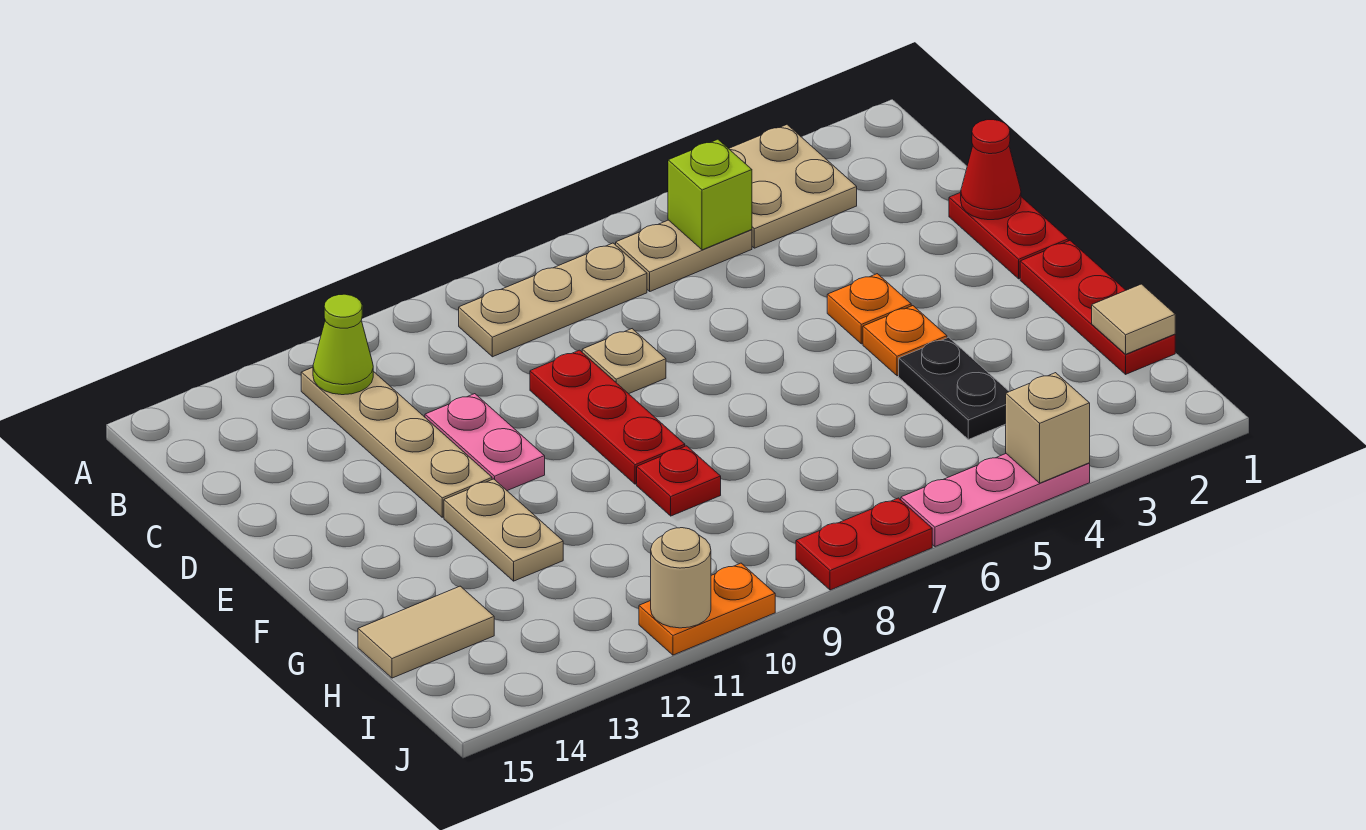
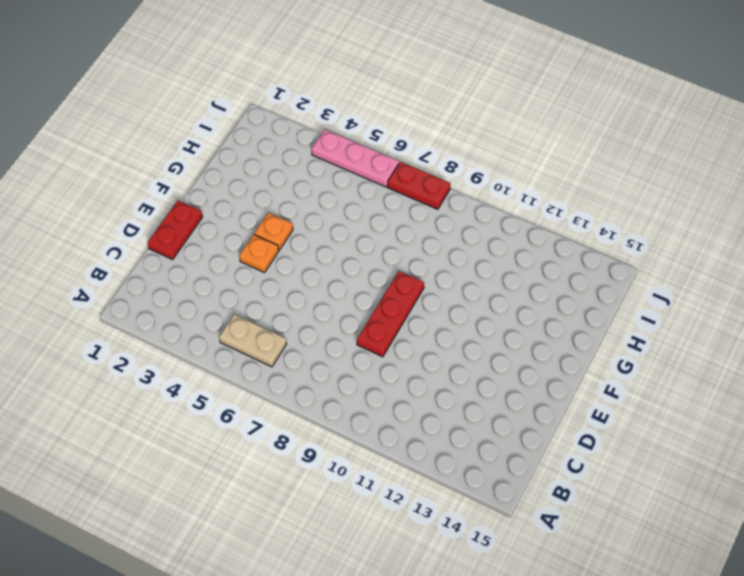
none -> tan 2x2 plate [729,125,857,248]
none -> tan 1x3 plate [459,243,647,357]
none -> tan 1x4 plate [301,367,492,517]

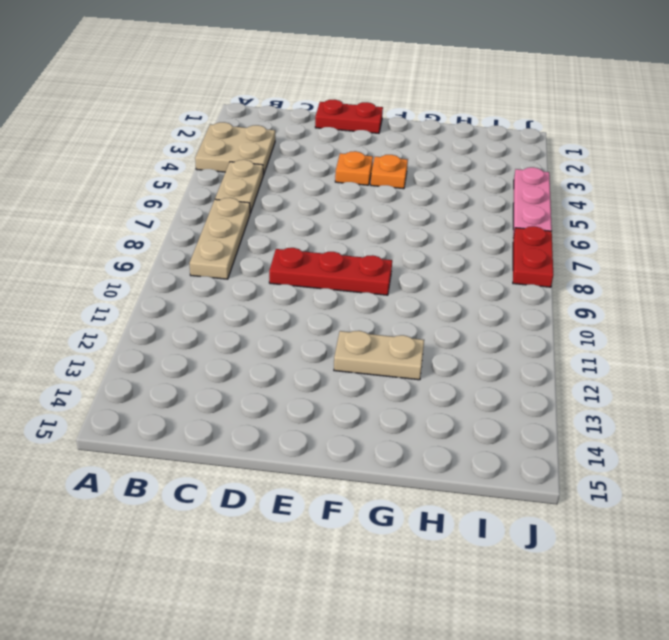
none -> tan 1x4 plate [301,367,492,517]
none -> tan 1x1 plate [582,329,666,394]
none -> pink 1x2 plate [425,394,545,491]

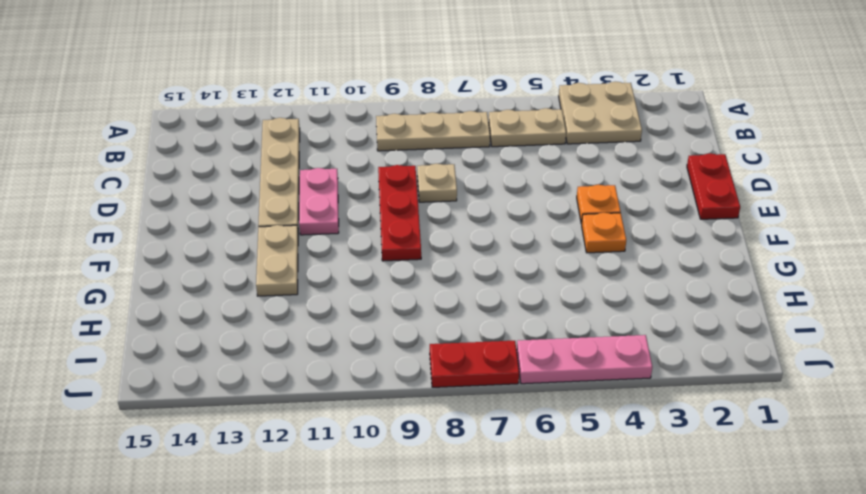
none -> red 1x3 plate [1020,241,1175,374]
none -> black 1x2 plate [899,337,1009,439]
none -> red 1x1 plate [637,446,721,516]

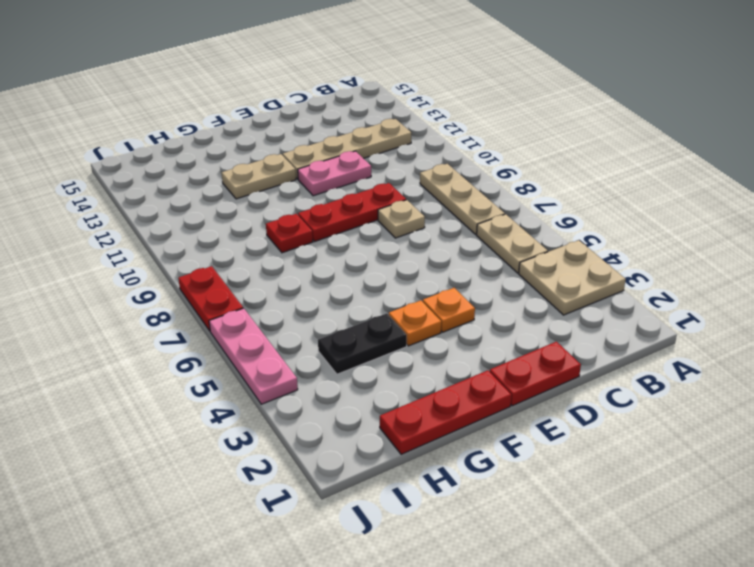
none -> tan 1x2 tile [358,586,494,678]
none -> orange 1x2 plate [639,563,775,655]
none -> lime 1x1 brick [668,139,752,250]

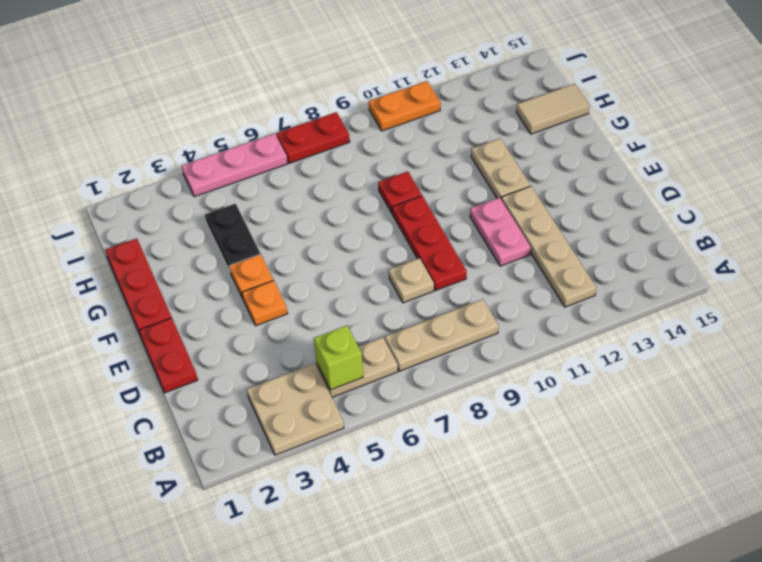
none -> lime 1x1 cone [313,294,373,395]
none -> red 1x1 cone [961,120,1021,220]
none -> tan 1x1 tile [1092,284,1175,354]

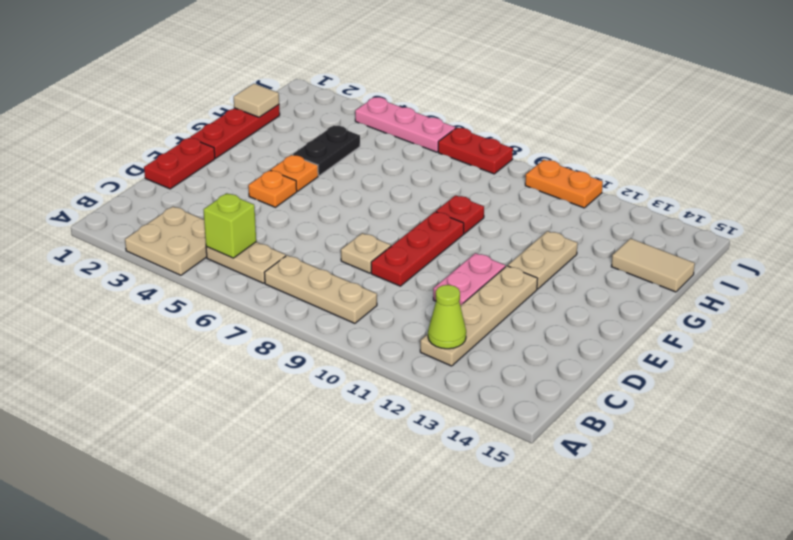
none -> red 1x1 cone [961,120,1021,220]
none -> tan 1x1 brick [1006,373,1090,483]
none -> tan 1x1 round brick [651,528,711,628]

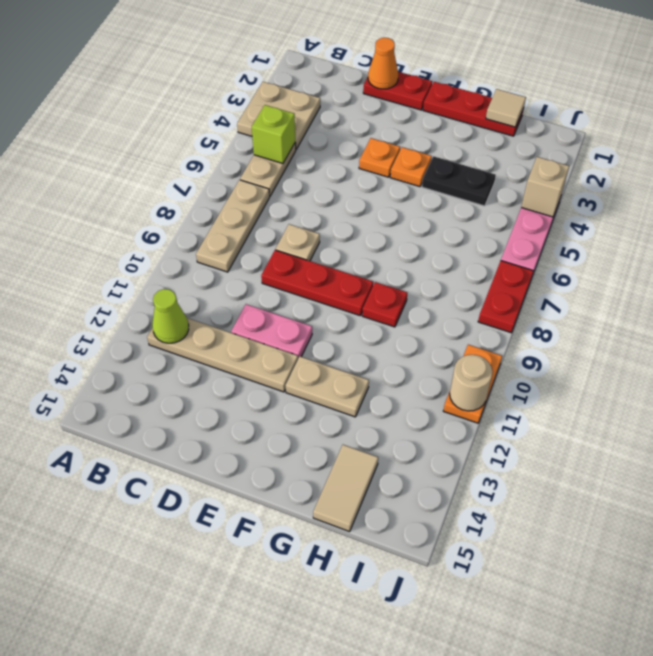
orange 1x1 cone [368,38,399,89] -> red 1x1 cone [961,120,1021,220]

